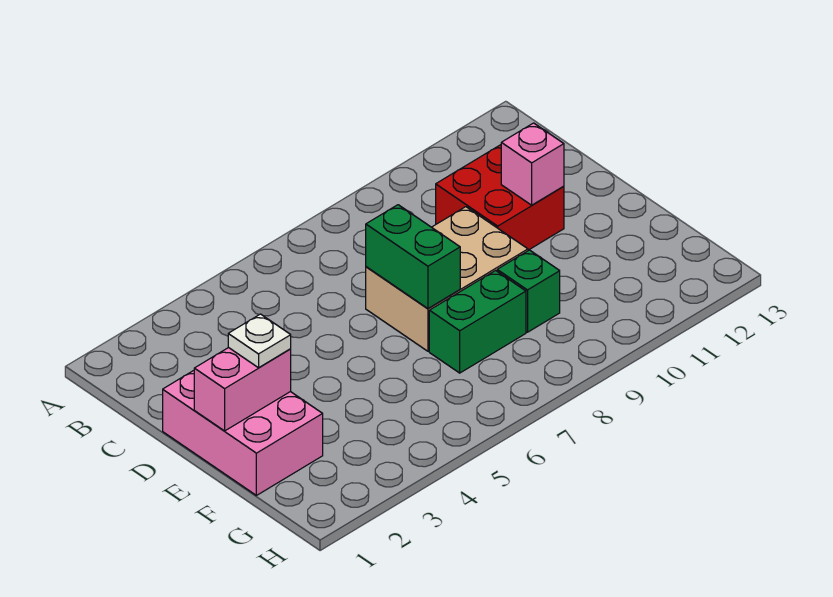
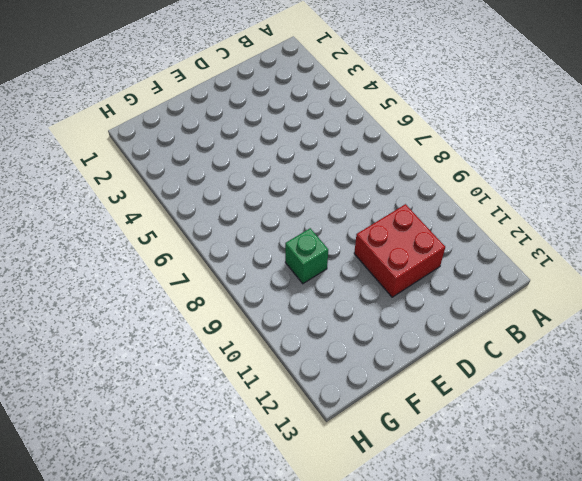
none -> pink 2x3 brick [163,371,323,495]
none -> tan 2x3 brick [366,207,528,351]

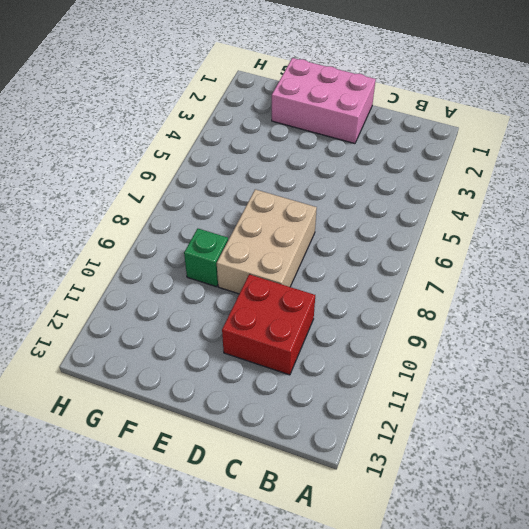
none -> green 1x2 brick [429,271,526,373]
none -> green 1x2 brick [366,205,460,309]

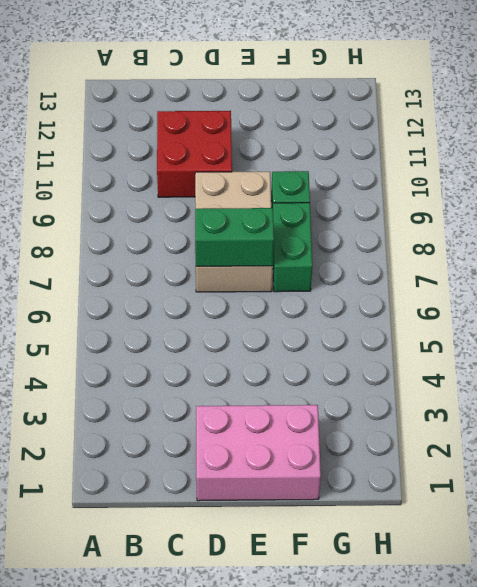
none -> pink 1x1 brick [501,123,564,205]
none -> pink 1x2 brick [194,348,291,431]

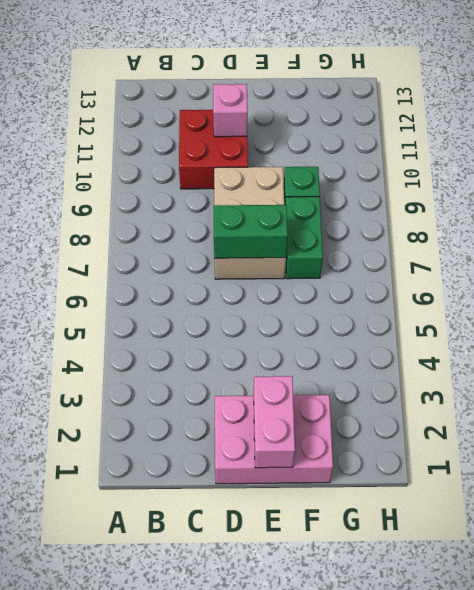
none -> white 1x1 plate [228,314,291,368]

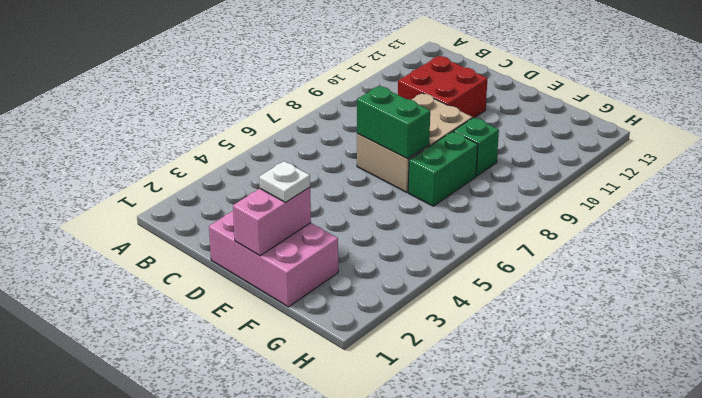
none -> pink 1x1 brick [501,123,564,205]

